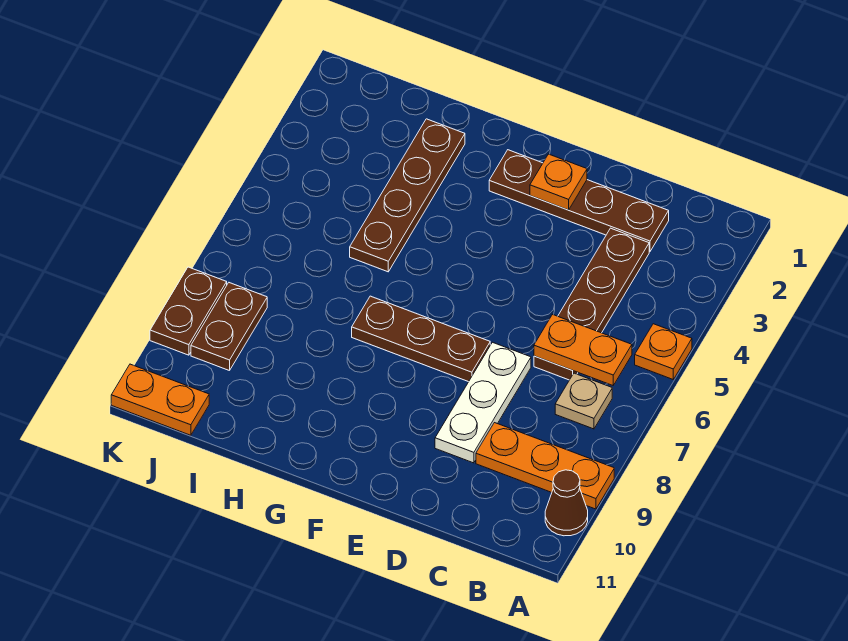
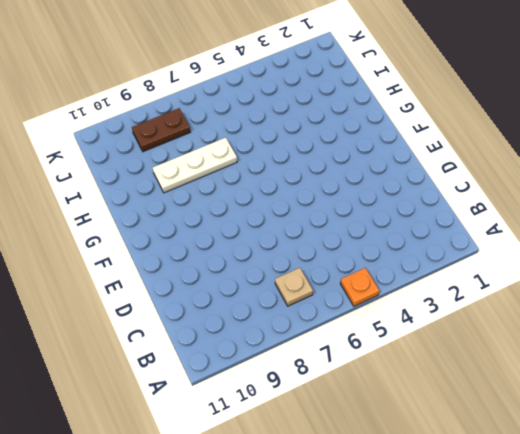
white 1x3 plate [153,138,237,193] -> white 1x3 plate moved to [435,342,531,463]
none -> orange 1x3 plate [476,423,614,509]
none -> brown 1x1 cone [545,470,588,536]
none -> brown 1x4 plate [489,150,669,252]

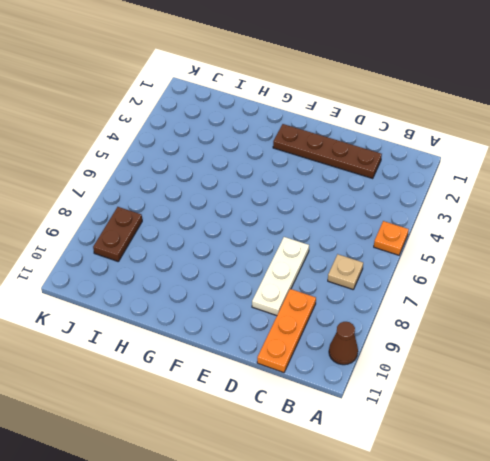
orange 1x3 plate [257,289,316,373] -> orange 1x3 plate turned to [476,423,614,509]
none -> brown 1x4 plate [534,228,649,380]
none -> brown 1x3 plate [352,296,490,382]
none -> brown 1x4 plate [350,119,465,272]

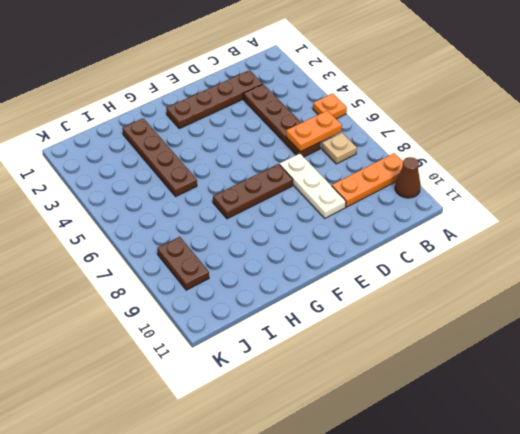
none -> orange 1x2 plate [111,364,209,435]
none -> brown 1x2 plate [150,267,227,355]
none -> orange 1x1 plate [530,154,587,210]

